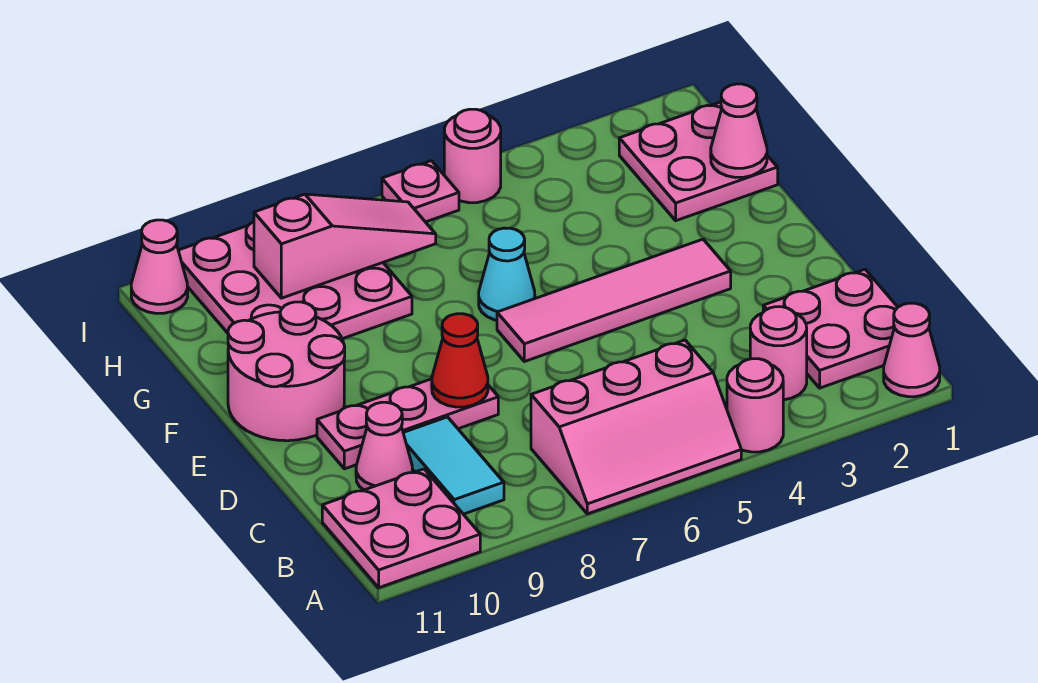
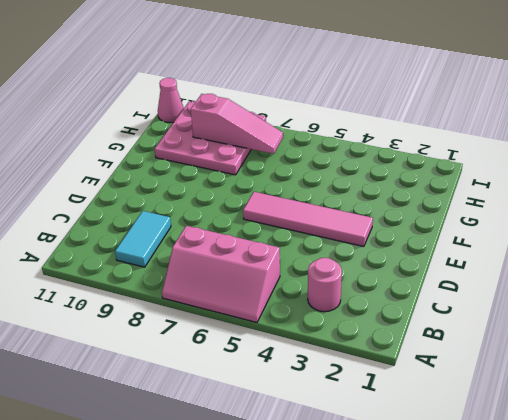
none -> pink 1x1 cone [884,303,940,397]
none -> pink 1x1 round brick [727,359,783,452]
none -> pink 2x2 plate [322,469,480,588]

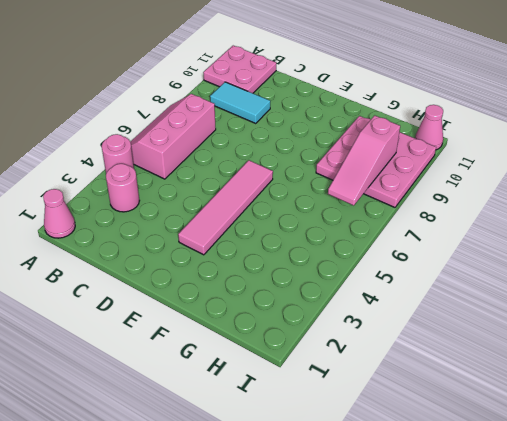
none -> pink 2x2 plate [763,269,898,388]
none -> pink 1x1 cone [356,402,412,490]
none -> pink 1x3 plate [317,379,498,469]

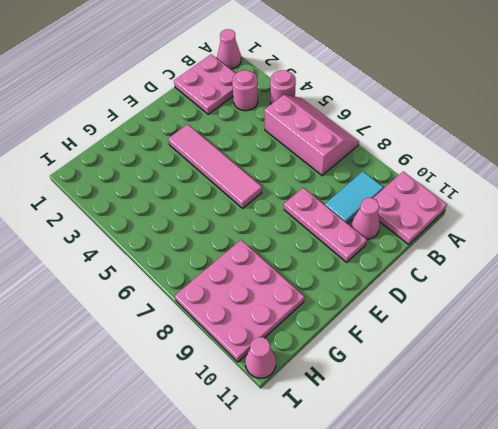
none -> pink 2x2 round brick [228,302,345,441]
none -> cyan 1x1 cone [479,228,535,320]
none -> pink 2x2 plate [619,102,778,221]

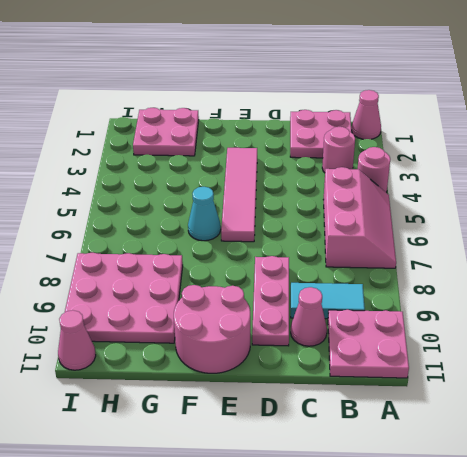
none -> pink 1x1 round brick [444,109,501,203]
none -> pink 1x1 plate [382,161,459,222]
none -> red 1x1 cone [432,314,488,407]

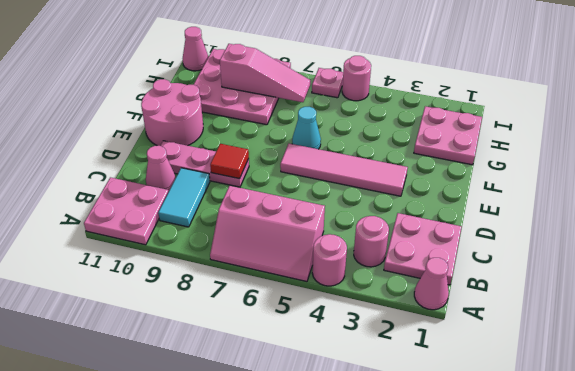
red 1x1 tile [210,144,249,179] -> red 1x1 cone [432,314,488,407]
none -> pink 1x1 cone [711,84,767,177]

